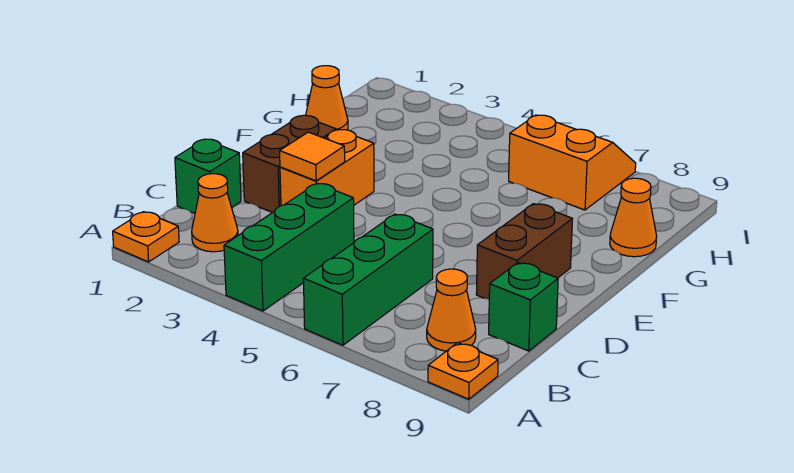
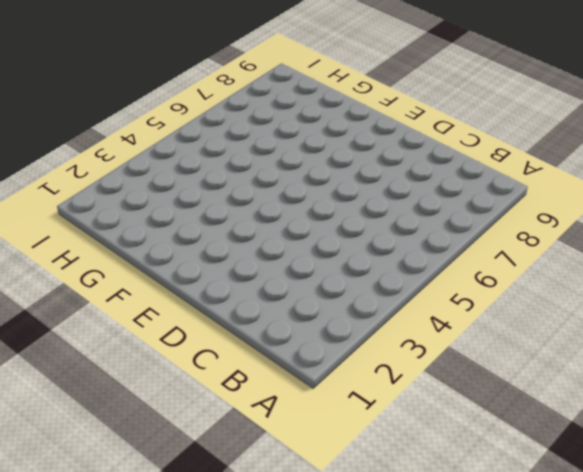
none -> orange 1x1 plate [113,212,179,262]
none -> green 1x3 brick [224,183,354,311]
none -> green 1x3 brick [303,214,433,345]

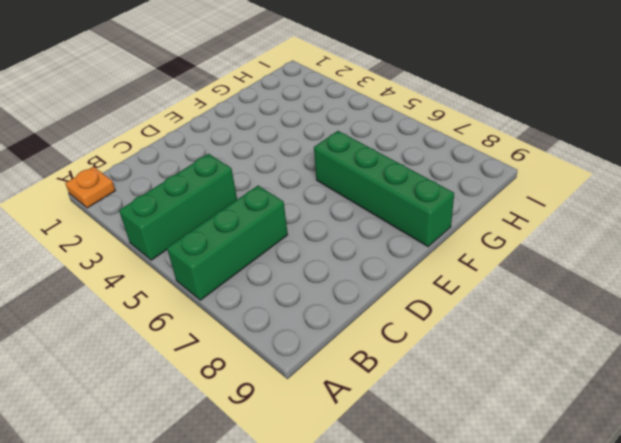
green 1x4 brick [314,131,454,247] -> none
none -> orange 1x1 plate [428,343,498,399]
none -> orange 1x1 cone [192,174,238,252]
none -> orange 1x1 cone [427,269,476,351]

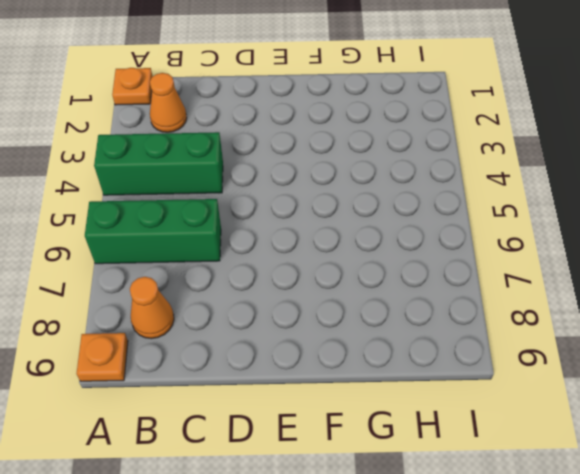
none -> green 1x1 brick [175,139,241,213]
none -> green 1x1 brick [489,263,558,351]
none -> brown 1x2 brick [243,115,336,213]

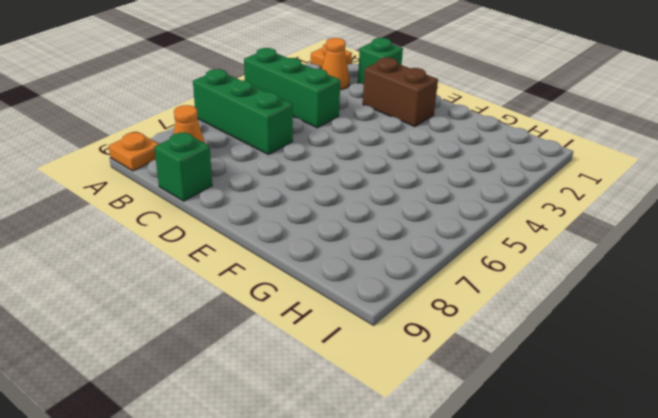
none -> orange 1x2 brick [280,130,374,206]
none -> brown 1x2 brick [476,204,572,299]
none -> orange 1x1 cone [306,66,348,130]

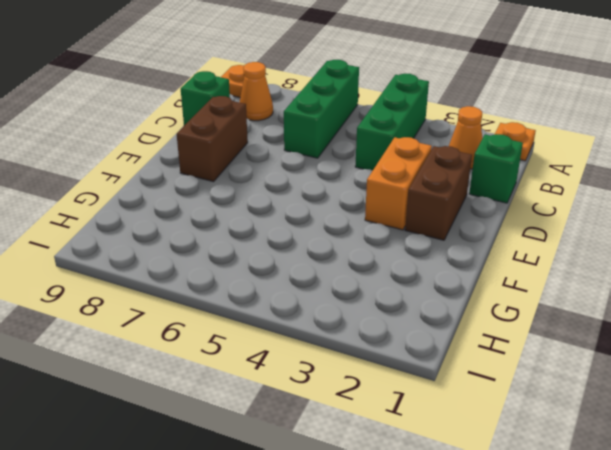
none -> orange 1x1 cone [306,66,348,130]
none -> orange 1x1 cone [610,178,657,257]
none -> orange 2x2 slope [509,115,636,210]

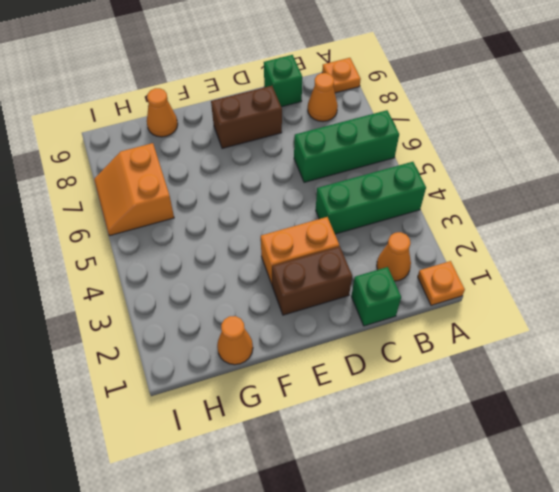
none -> orange 1x1 tile [280,132,345,181]

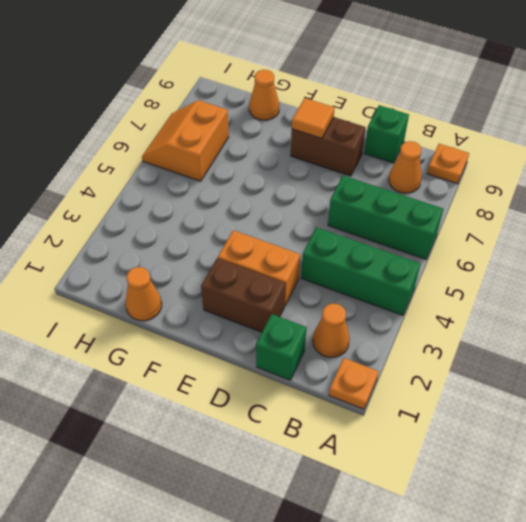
orange 1x1 tile [292,98,335,138] -> orange 1x1 tile moved to [280,132,345,181]

